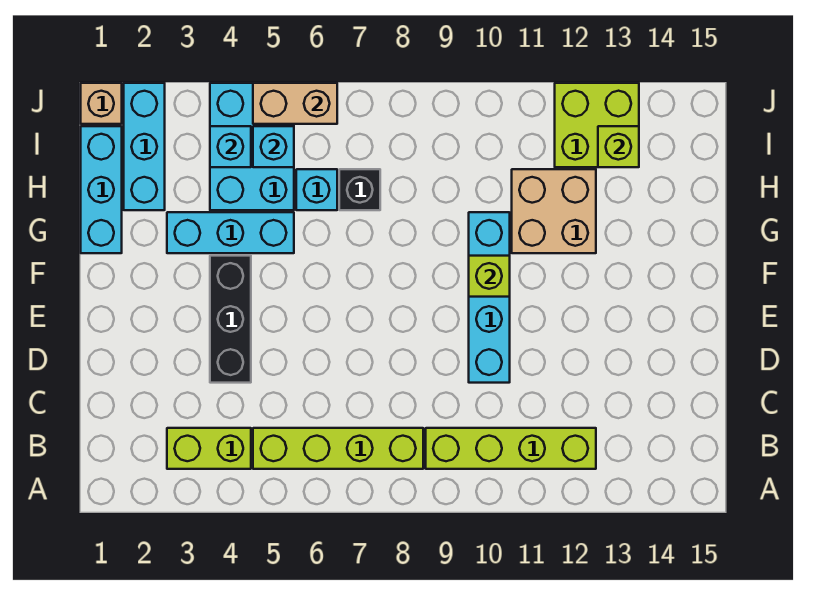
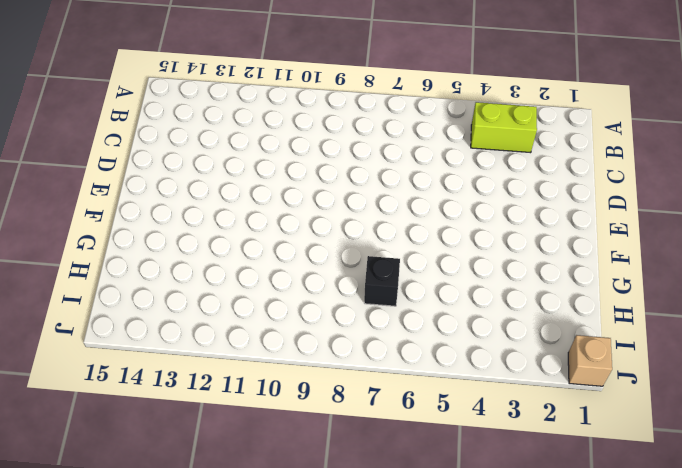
none -> lime 1x4 brick [253,428,423,469]
none -> lime 1x4 brick [426,428,596,469]
none -> black 1x3 brick [210,256,251,383]

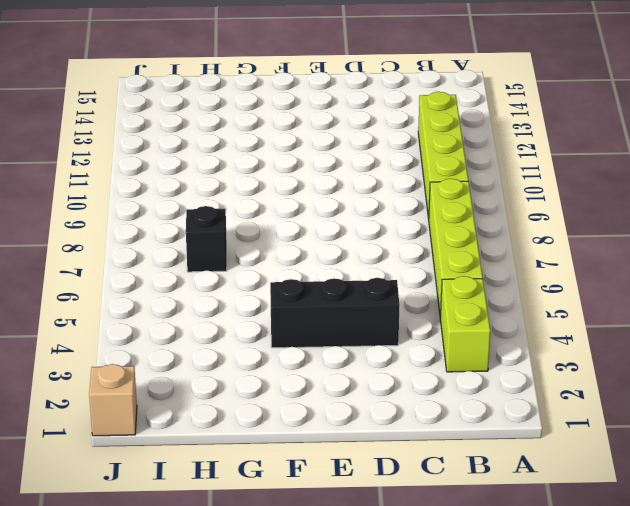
none -> cyan 1x4 brick [469,212,510,383]
none -> cyan 1x3 brick [81,126,122,253]
none -> cyan 1x3 brick [167,212,294,253]

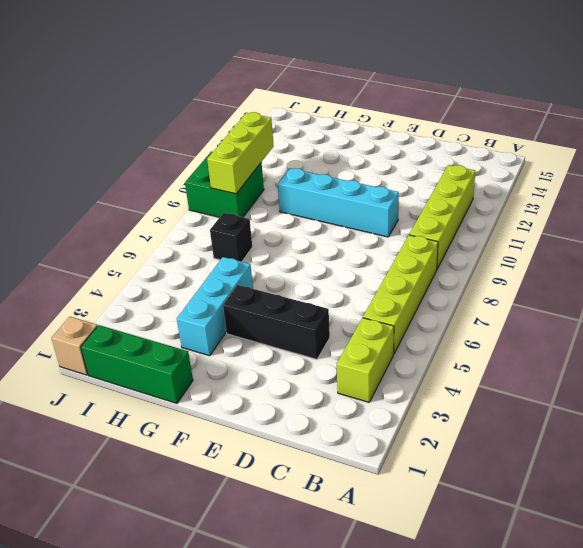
green 1x3 brick [81,325,193,403] -> cyan 1x3 brick [81,126,122,253]
green 2x2 brick [185,151,264,217] -> none
lime 1x3 brick [207,112,274,194] -> none
none -> tan 2x2 brick [512,169,596,253]
none -> cyan 1x3 brick [124,83,165,210]
none -> cyan 2x3 brick [210,83,294,210]

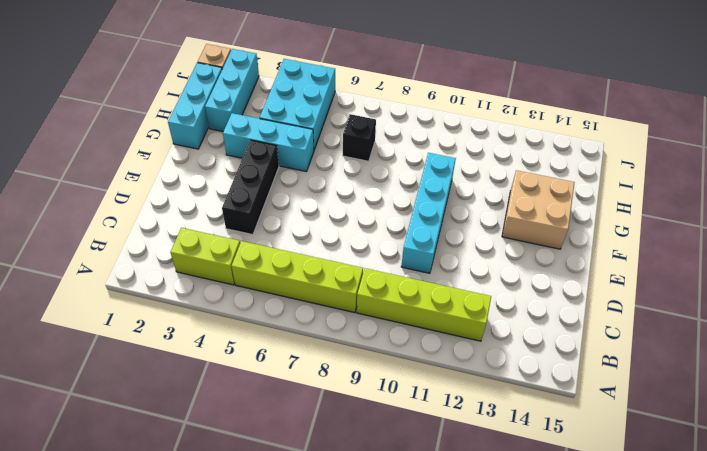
tan 2x2 brick [502,170,575,249] -> tan 2x2 brick moved to [512,169,596,253]
none -> cyan 1x1 brick [296,169,337,210]
none -> lime 2x2 brick [555,83,639,167]
none -> lime 1x1 brick [469,256,510,297]

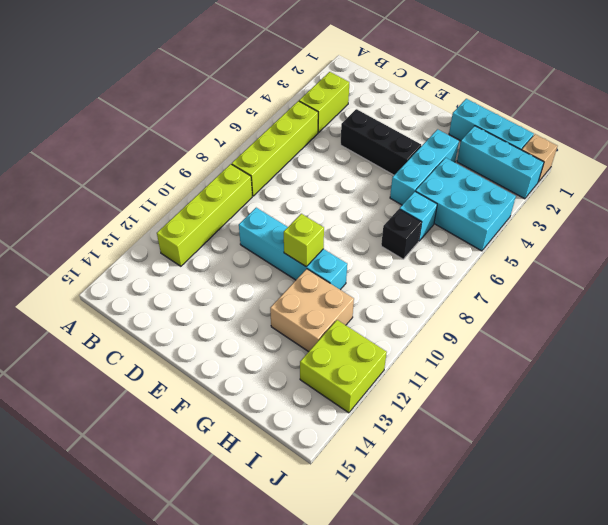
none -> cyan 1x1 brick [210,126,251,167]
none -> cyan 1x1 brick [253,126,294,167]
none -> lime 1x1 brick [598,126,639,167]

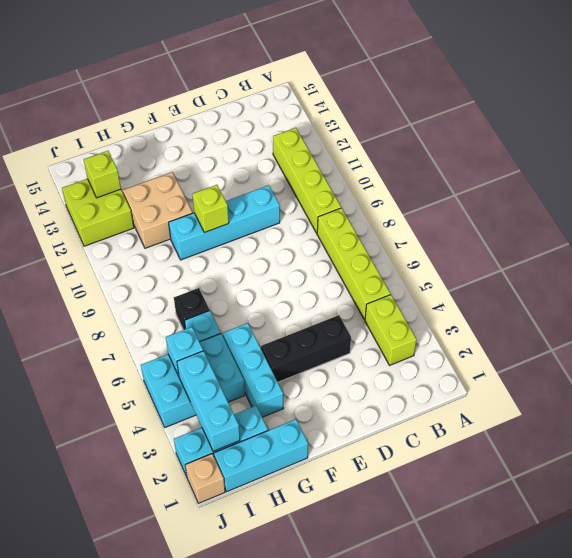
cyan 1x3 brick [177,351,240,451] -> cyan 1x1 brick [210,126,251,167]
none -> tan 1x2 brick [253,83,337,124]

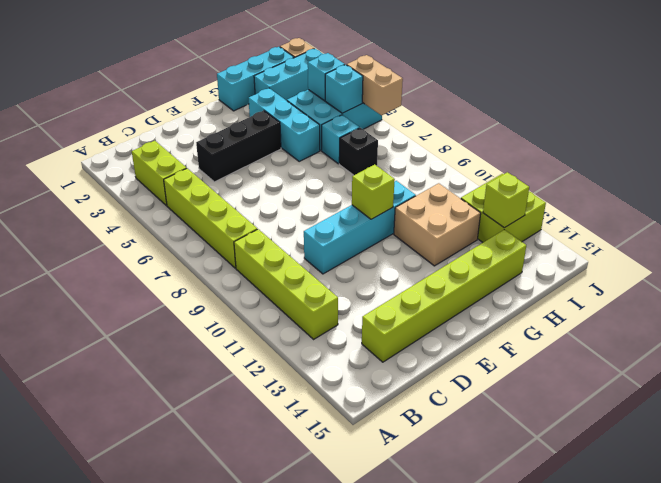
lime 1x6 brick [362,230,526,362] -> none

